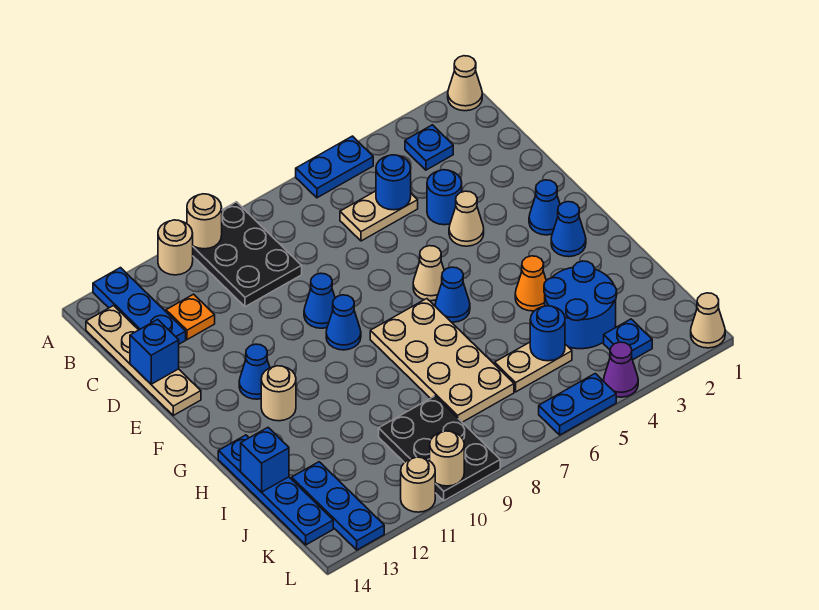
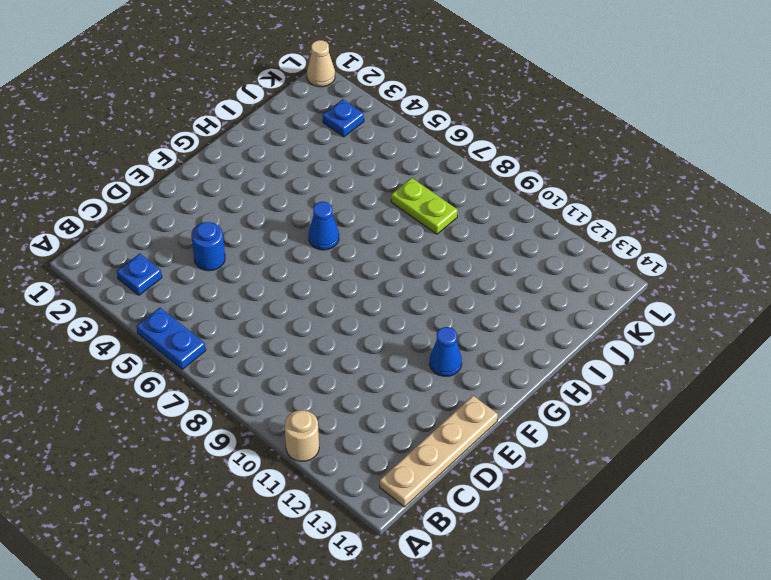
lime 1x2 plate [391,178,458,234] -> tan 2x4 plate [370,299,514,422]
none -> tan 1x1 cone [448,56,482,111]
none -> black 2x3 plate [193,202,302,307]
none -> blue 1x3 plate [93,268,186,344]
none -> tan 1x2 plate [340,191,418,241]

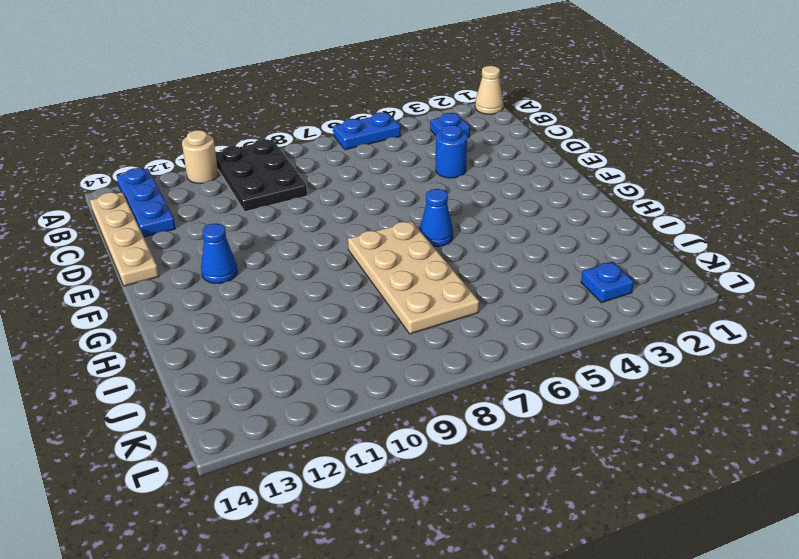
none -> tan 1x2 plate [340,191,418,241]
none -> orange 1x1 plate [166,294,215,340]
none -> tan 1x1 cone [449,191,484,246]
none -> blue 1x1 cone [304,273,335,328]

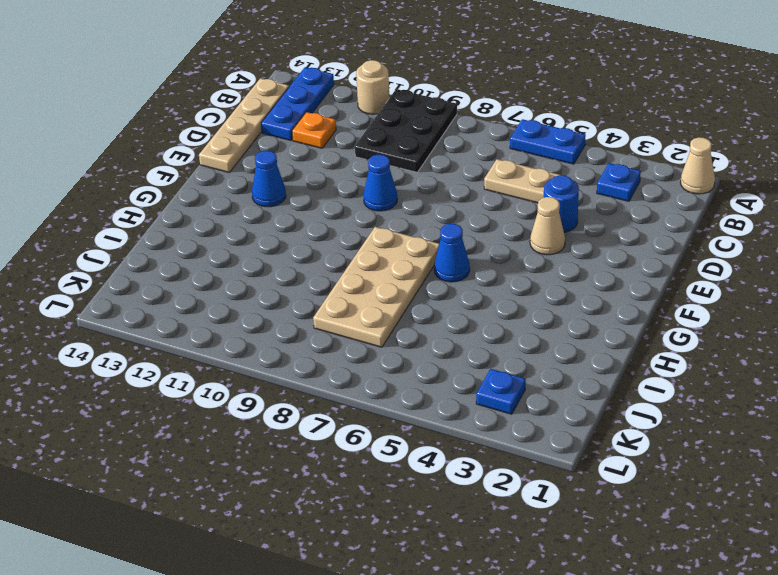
none -> blue 1x1 cone [529,180,560,235]
none -> tan 1x1 cone [413,246,444,301]
none -> blue 1x1 cone [326,295,361,350]
none -> blue 1x1 cone [551,202,586,257]

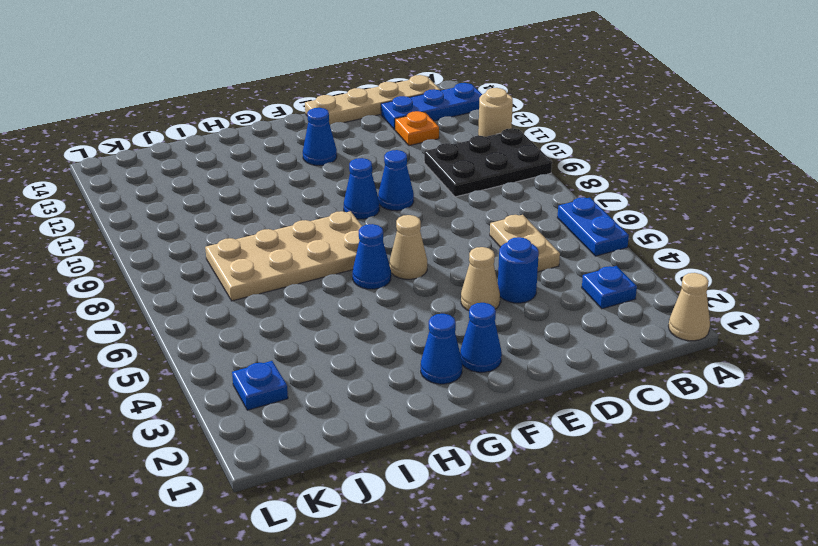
none -> tan 1x1 round brick [261,366,296,421]
none -> orange 1x1 cone [515,256,546,311]
none -> blue 1x4 plate [218,435,333,545]
none -> blue 2x2 round brick [544,261,617,349]

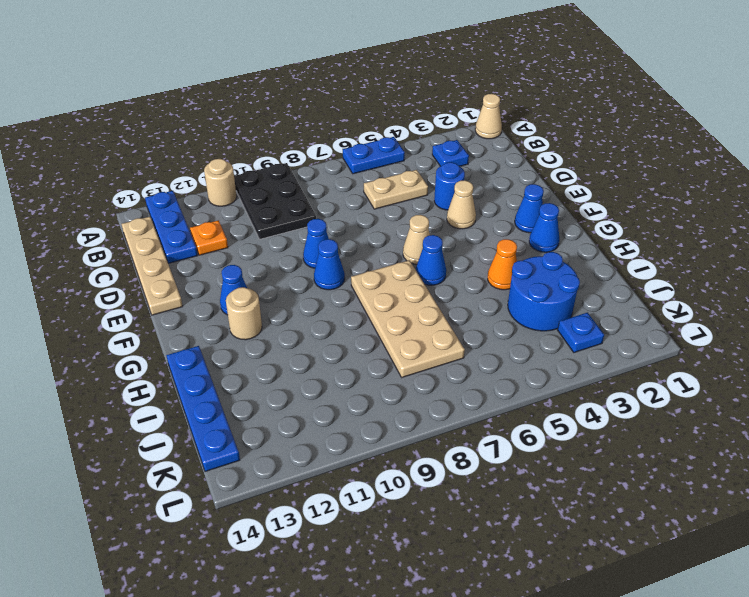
none -> tan 1x2 plate [495,342,572,392]
none -> black 2x3 plate [379,396,500,501]
none -> blue 1x3 plate [292,462,384,550]
none -> tan 1x1 cone [691,293,725,348]

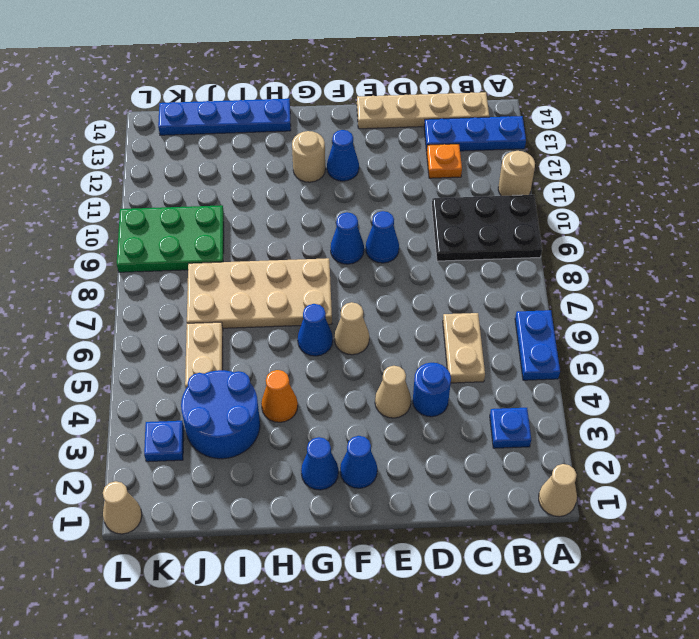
green 2x3 plate [117,205,224,272] -> black 2x3 plate [379,396,500,501]
none -> blue 1x3 plate [292,462,384,550]
none -> purple 1x1 cone [604,342,638,397]
none -> blue 1x2 plate [539,374,616,435]
none -> tan 1x1 round brick [401,457,435,512]

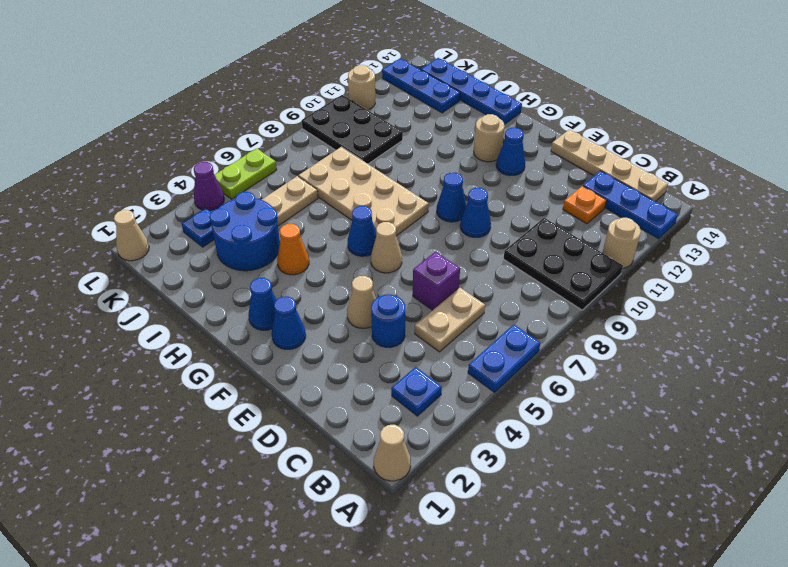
purple 1x1 brick [413,252,460,310] -> none
lime 1x2 plate [215,148,277,199] -> blue 1x2 plate [539,374,616,435]
none -> tan 1x1 round brick [187,194,222,249]
none -> blue 1x1 round brick [376,155,411,210]
none -> blue 1x1 brick [130,319,179,384]
none -> blue 1x1 brick [241,428,289,492]

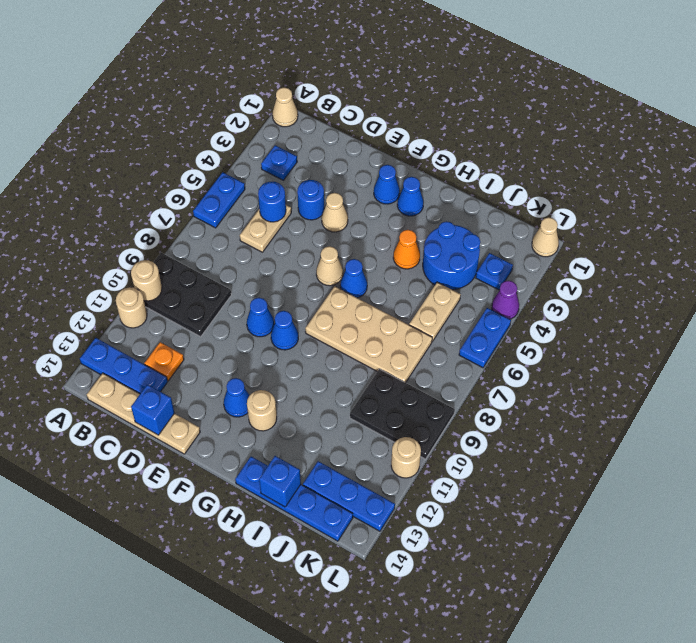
none -> blue 1x1 round brick [530,306,565,361]
none -> tan 1x1 round brick [430,431,464,486]

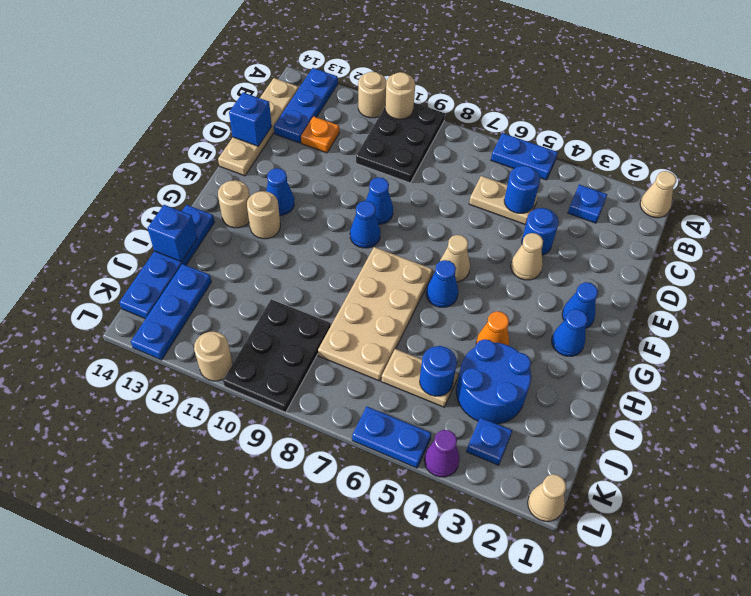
tan 1x1 round brick [218,180,250,228] -> tan 1x1 round brick moved to [430,431,464,486]

